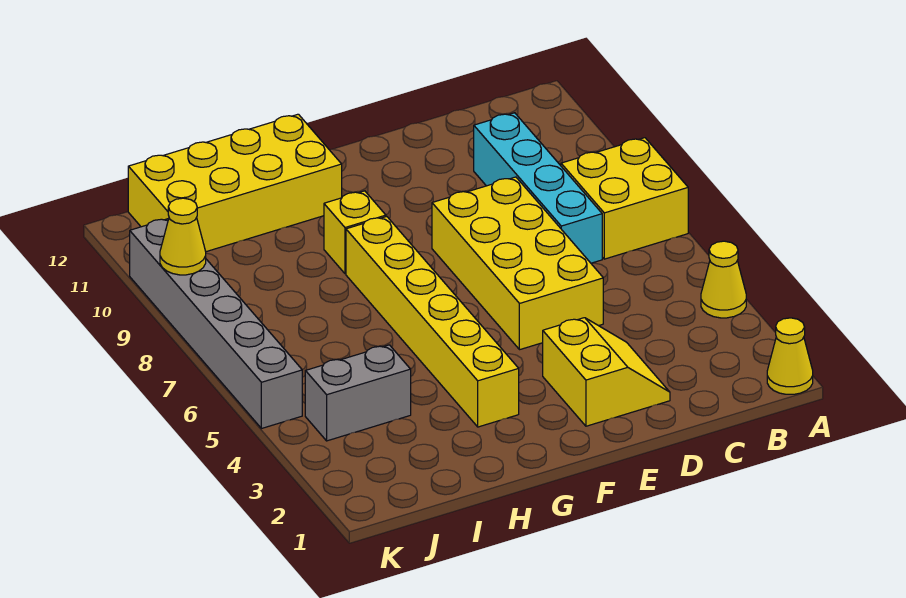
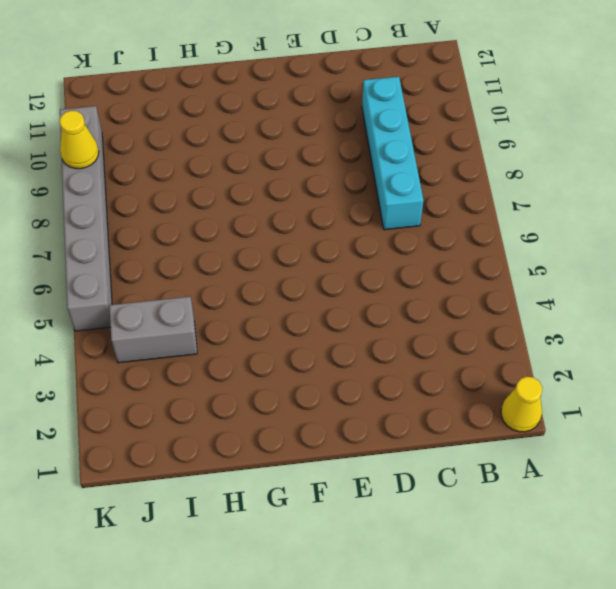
none -> yellow 1x1 cone [701,241,746,318]
none -> yellow 2x2 brick [561,138,688,259]
none -> yellow 2x2 slope [543,318,670,426]

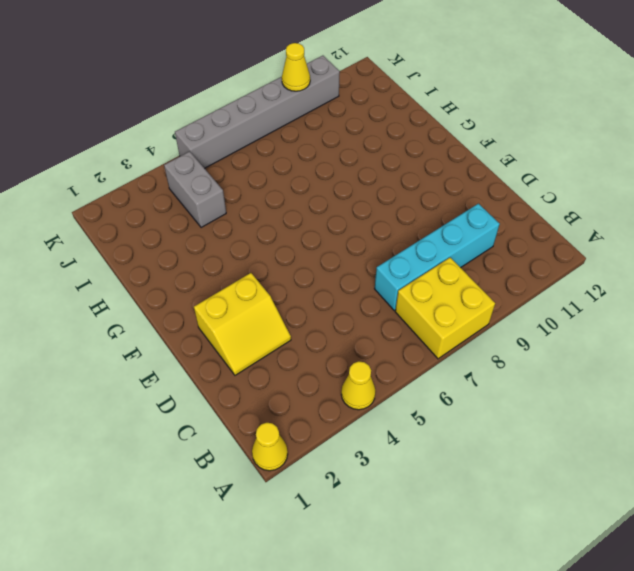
none -> yellow 2x4 brick [432,177,603,350]
none -> yellow 1x6 brick [346,217,519,427]
none -> yellow 1x1 brick [324,191,386,274]

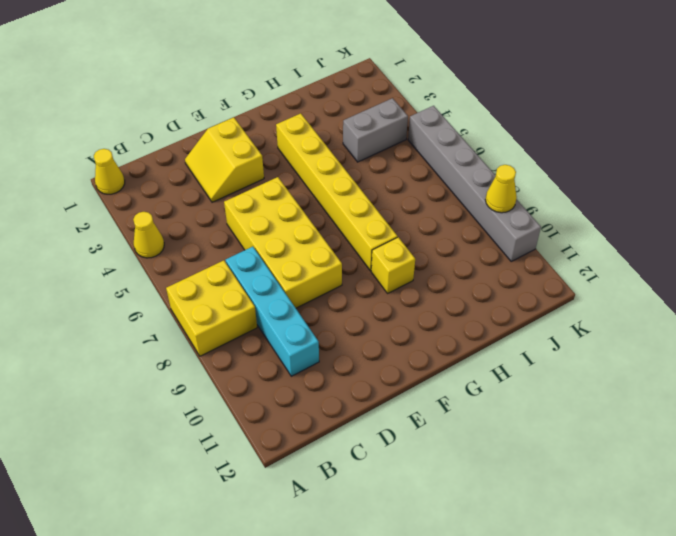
none -> yellow 2x4 brick [128,114,342,252]

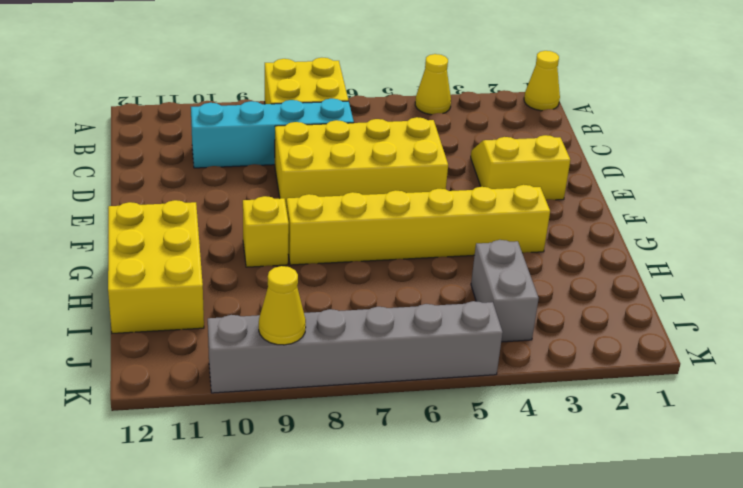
yellow 2x3 brick [108,200,204,333] -> yellow 2x4 brick [128,114,342,252]

